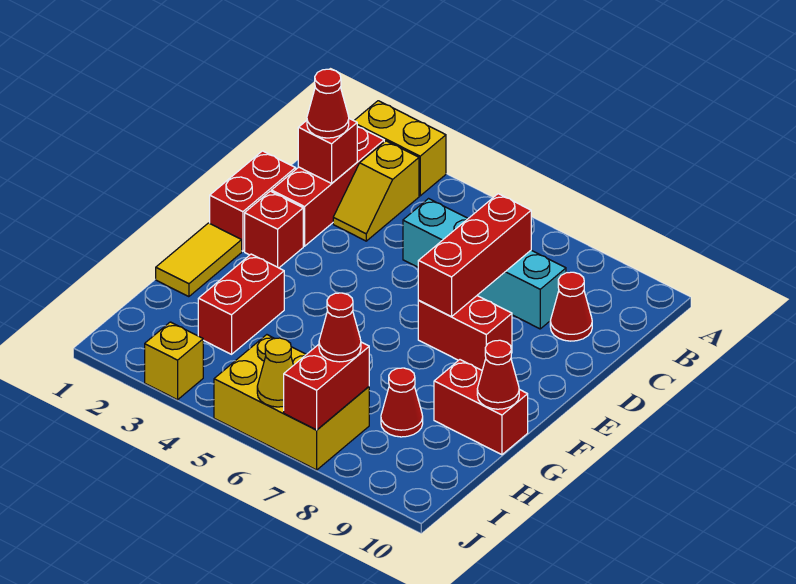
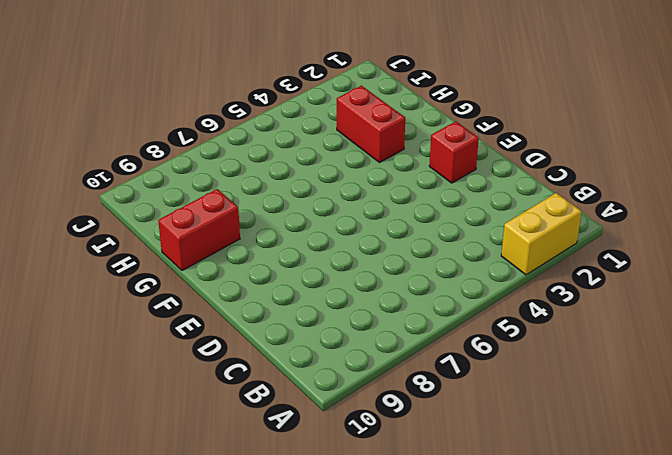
none -> red 1x3 brick [272,126,384,246]
none -> yellow 1x2 slope [333,141,419,241]
none -> cyan 1x4 brick [403,199,566,329]

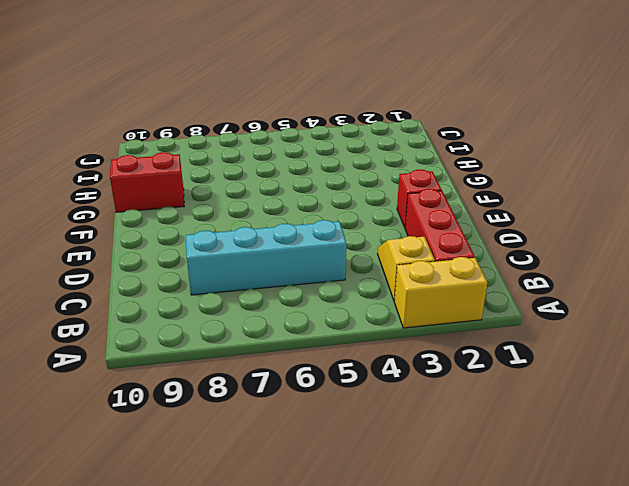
none -> red 1x1 cone [550,272,592,341]
none -> red 1x2 brick [210,151,296,251]
none -> red 1x2 brick [418,296,512,370]

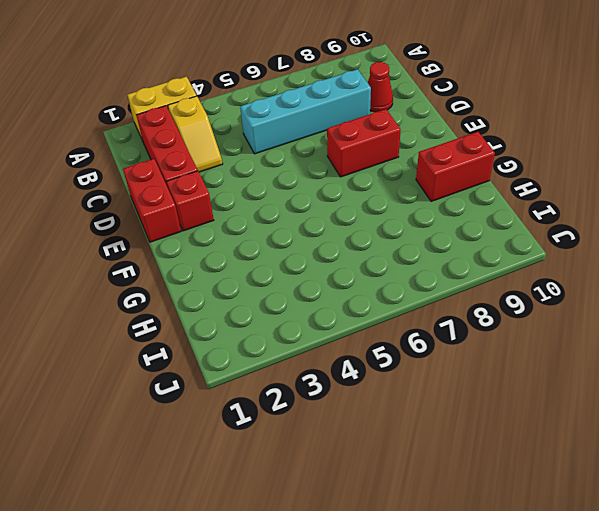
none -> yellow 1x2 tile [156,223,242,297]
none -> red 1x2 brick [198,254,284,354]
none -> red 1x1 cone [381,368,423,437]

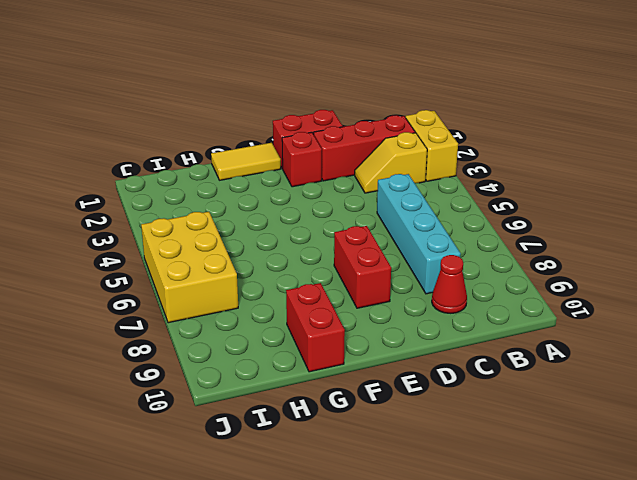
none -> red 1x2 brick [198,254,284,354]
none -> red 1x1 cone [381,368,423,437]
none -> yellow 1x1 brick [145,322,203,400]

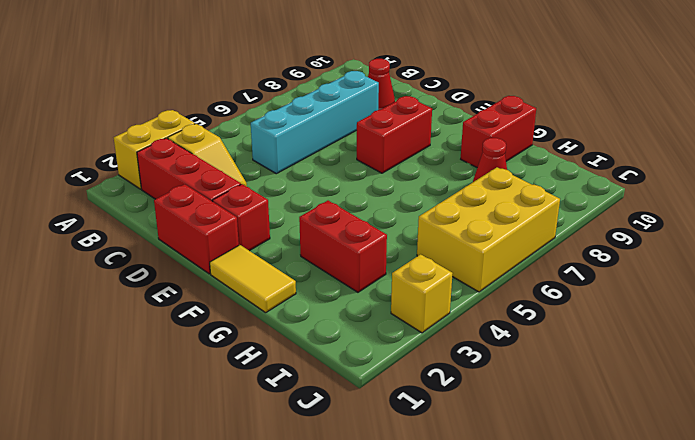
none -> red 1x1 brick [298,119,357,183]
none -> red 1x3 brick [418,194,531,317]
none -> red 1x1 cone [477,340,519,409]

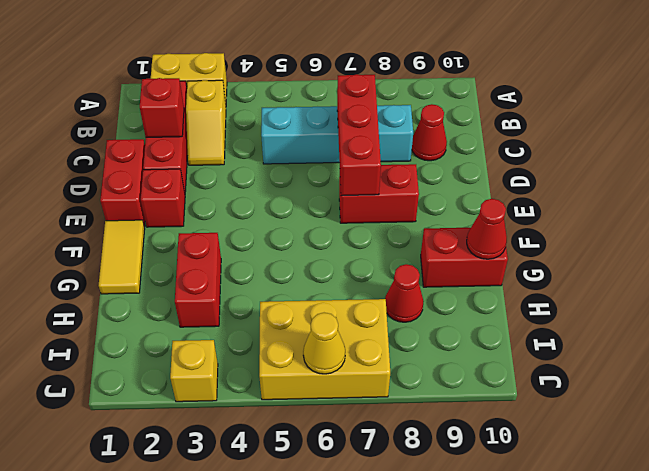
none -> red 1x2 brick [284,342,369,430]
none -> red 1x1 cone [307,69,349,138]
none -> red 1x1 cone [319,293,361,362]

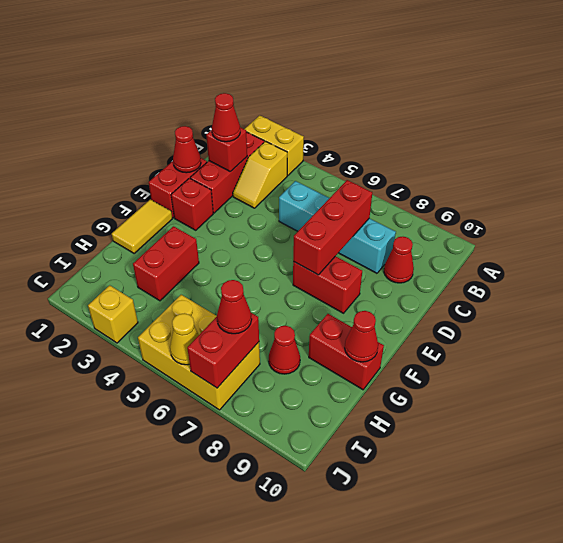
red 1x1 cone [173,126,201,173] -> none

